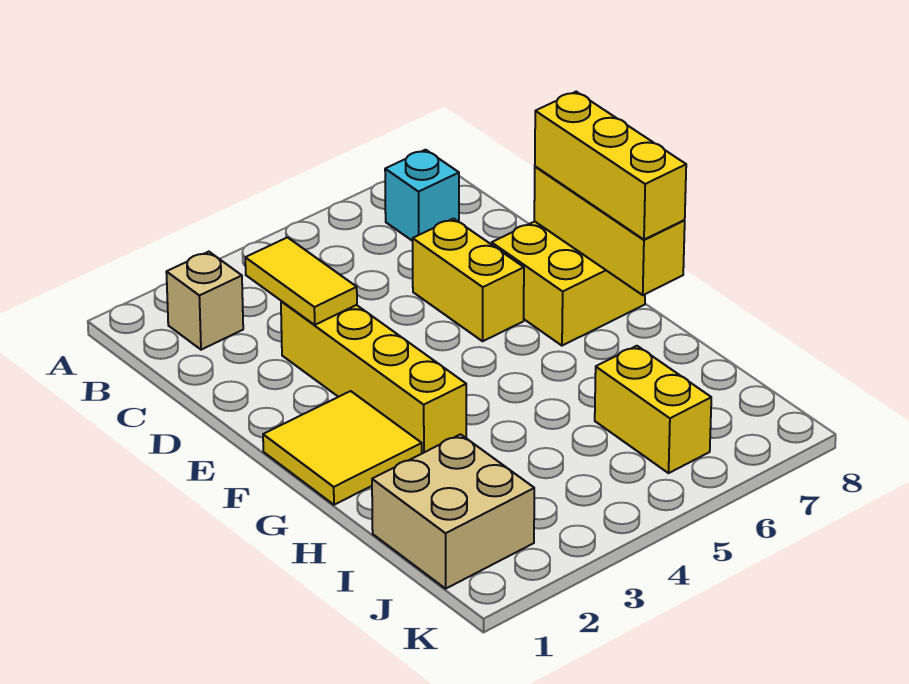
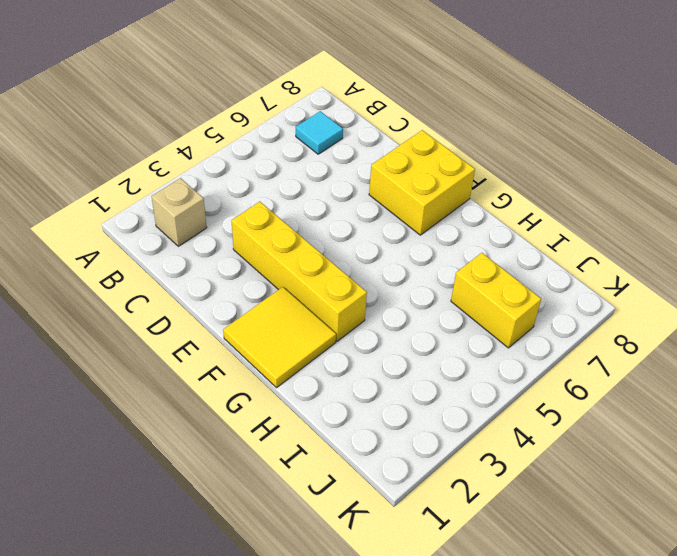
cyan 1x1 tile [296,111,343,154] -> cyan 1x1 brick [385,150,459,241]
none -> yellow 1x2 brick [413,219,524,341]
none -> tan 2x2 brick [372,434,534,589]

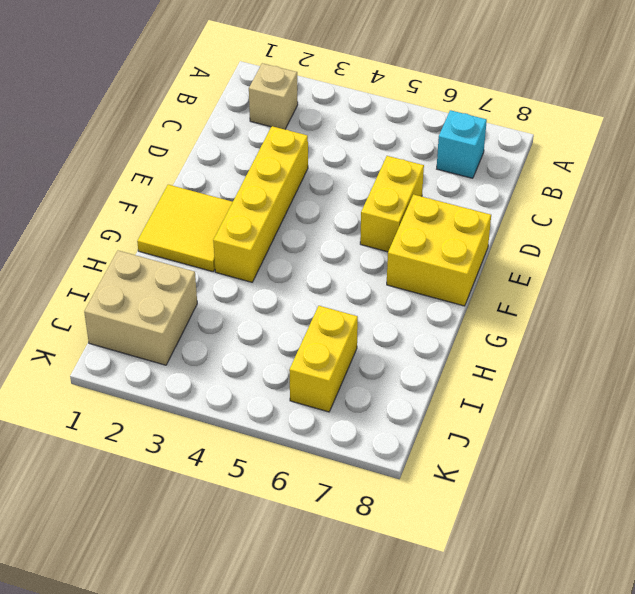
none -> yellow 1x2 tile [245,237,357,325]
none -> yellow 1x3 brick [534,166,685,295]

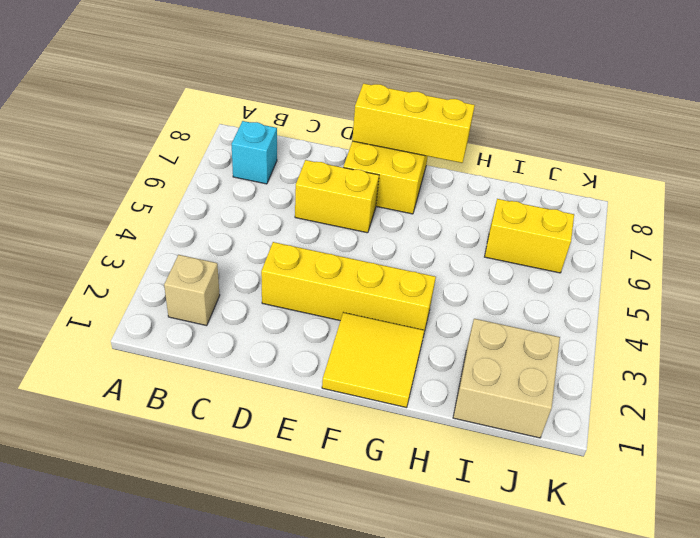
none -> yellow 1x2 tile [245,237,357,325]
none -> yellow 1x3 brick [535,92,686,240]

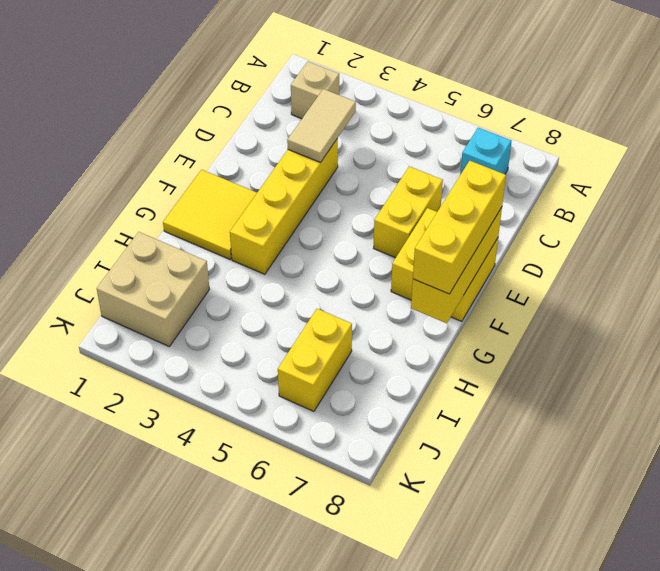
tan 1x2 tile [287,89,356,162] -> yellow 1x2 tile [245,237,357,325]

